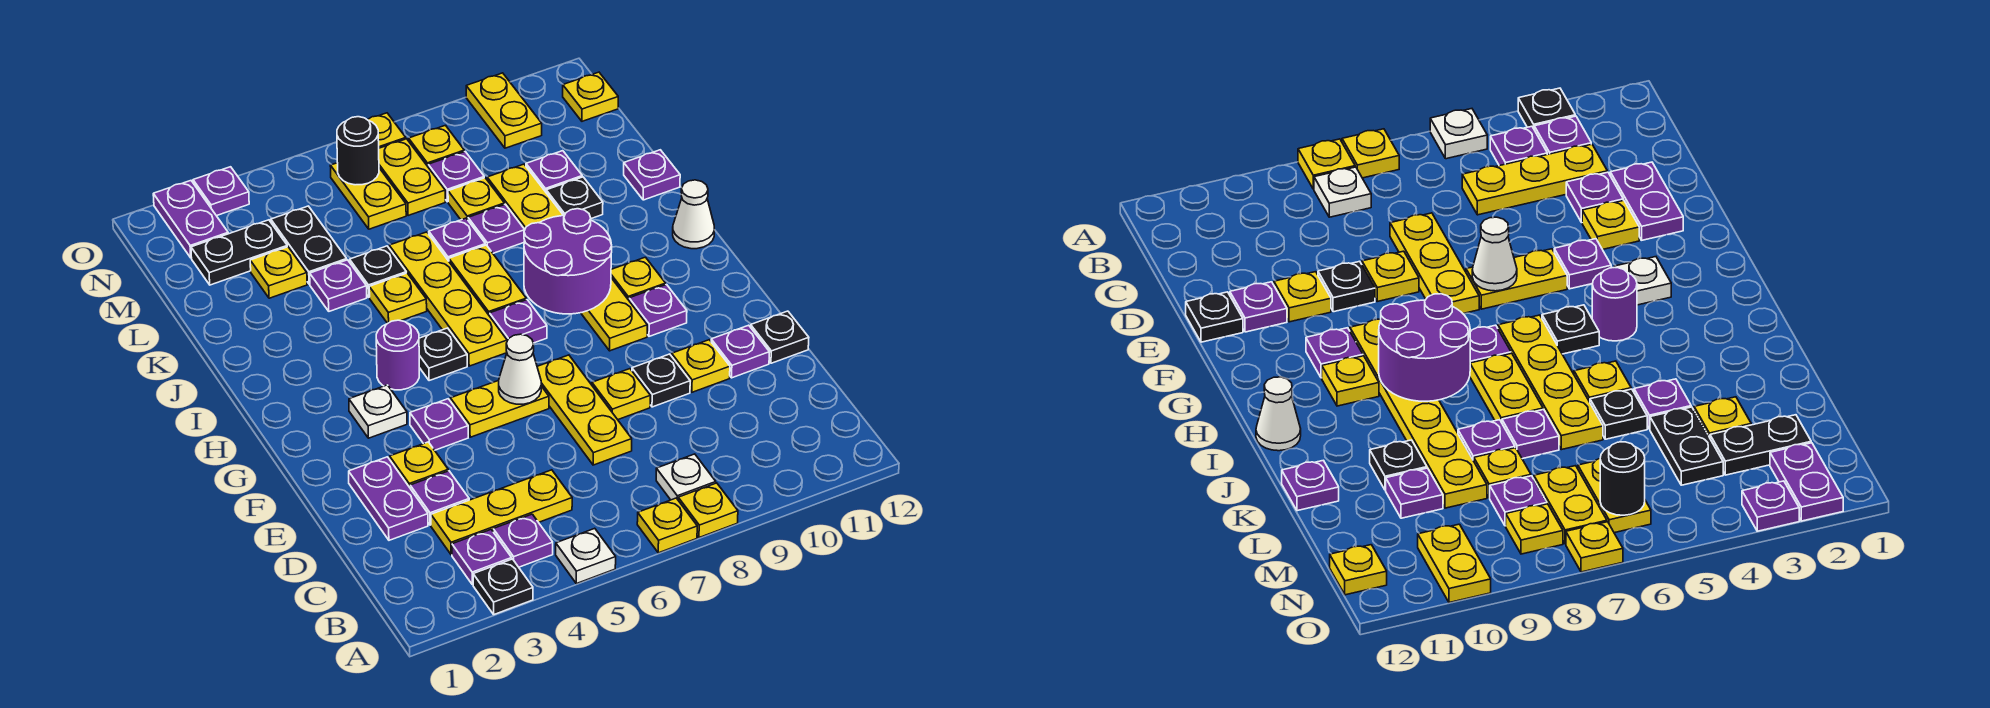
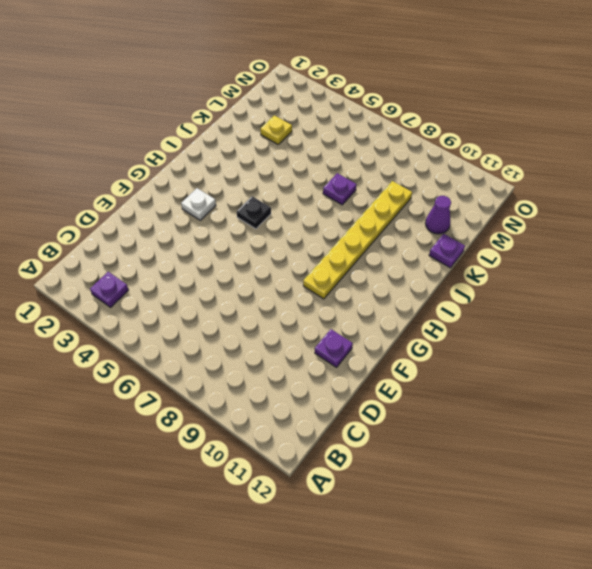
purple 1x1 cone [425,196,451,234] -> none
none -> black 1x1 plate [473,559,533,614]
none -> white 1x1 plate [556,528,616,584]
none -> yellow 1x1 plate [637,498,697,553]
none -> yellow 1x1 plate [678,483,738,538]

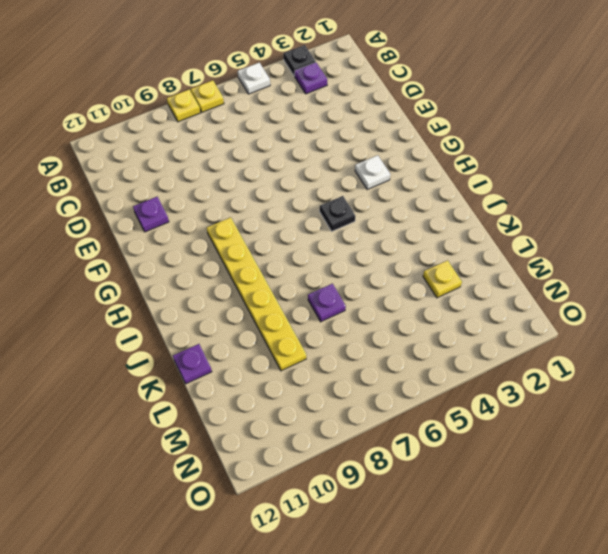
none -> purple 1x1 plate [493,514,553,567]
none -> white 1x1 plate [656,454,716,500]
none -> yellow 1x3 plate [431,470,572,555]
none -> purple 1x2 plate [349,457,428,540]

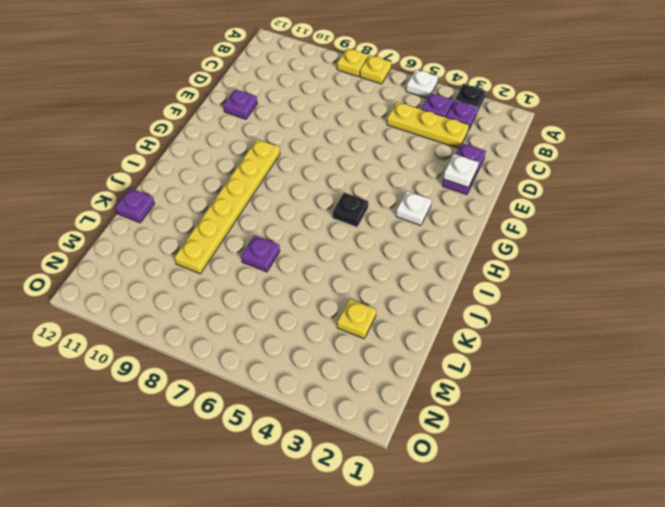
white 1x1 plate [443,154,479,187] -> white 1x1 plate moved to [656,454,716,500]
none -> purple 1x1 plate [410,471,469,525]
none -> yellow 1x3 plate [537,355,632,465]
none -> yellow 1x1 plate [390,442,448,488]
none -> yellow 1x1 plate [592,369,650,420]

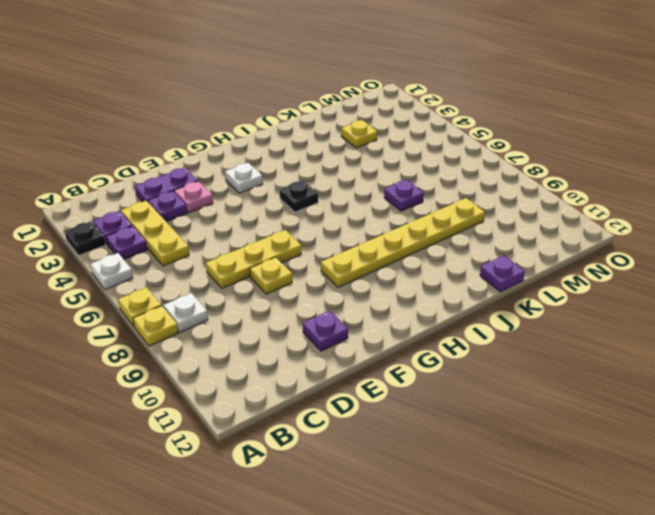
pink 1x1 plate [174,181,213,213] -> yellow 1x1 plate [390,442,448,488]
none -> black 1x1 plate [632,354,690,407]
none -> yellow 1x1 plate [672,340,730,392]
none -> black 1x1 plate [751,311,809,363]
none -> purple 1x1 plate [410,399,468,450]

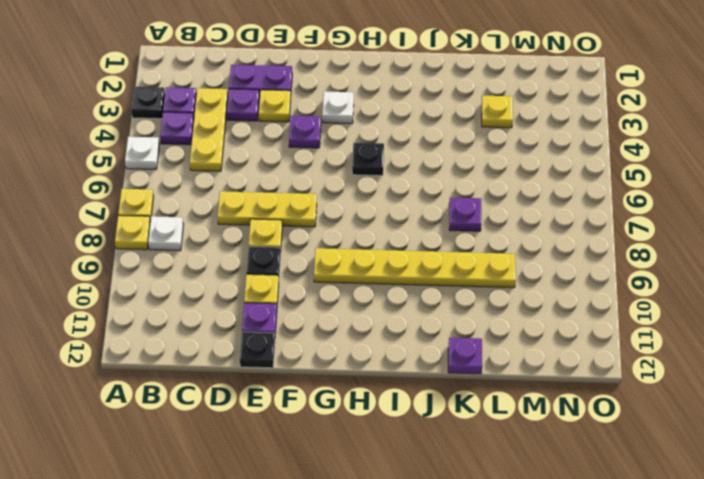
none -> yellow 1x2 plate [450,380,549,437]
none -> purple 1x1 plate [629,285,687,336]
none -> purple 1x1 round brick [376,320,419,390]
none -> yellow 1x4 plate [389,232,507,366]

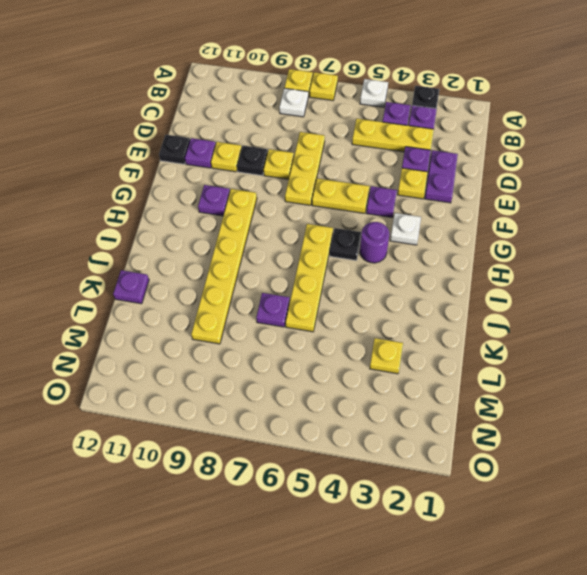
none -> purple 1x1 plate [490,300,547,343]
none -> yellow 1x1 plate [611,257,666,300]
none -> yellow 1x2 plate [449,245,526,316]
none -> white 1x1 cone [673,180,714,249]

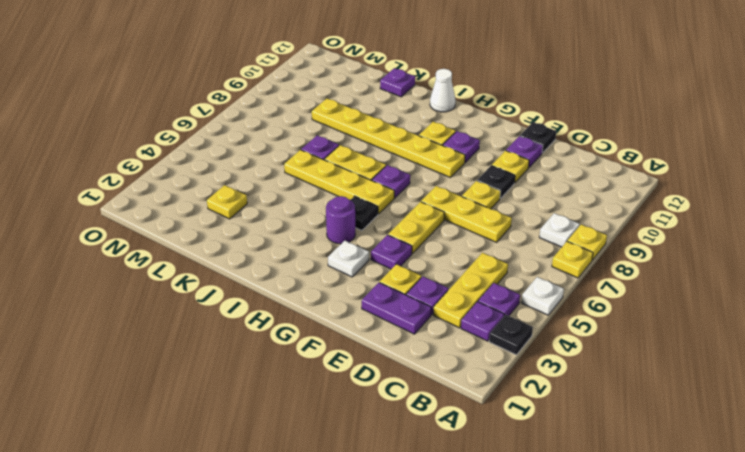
none -> yellow 1x1 plate [369,273,427,324]
none -> purple 1x1 plate [310,260,367,311]
none -> black 1x1 plate [350,246,406,297]
none -> purple 1x1 plate [468,204,525,253]

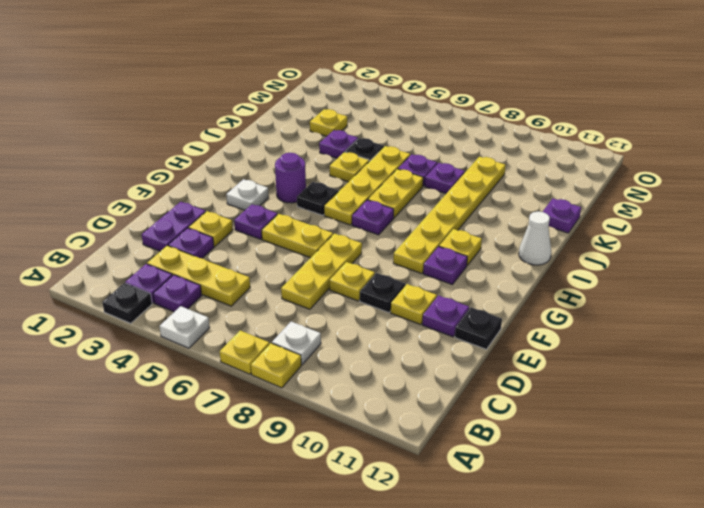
none -> black 1x1 plate [546,177,603,219]
none -> black 1x2 plate [271,206,347,284]
none -> yellow 1x1 plate [448,178,504,220]
none -> purple 1x1 plate [526,151,582,192]

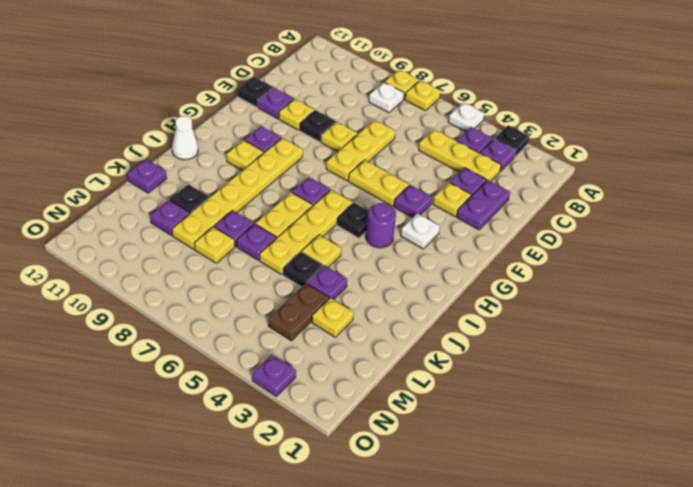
brown 1x2 plate [268,283,329,341] -> black 1x2 plate [271,206,347,284]
none -> black 1x2 plate [191,220,287,285]
none -> yellow 1x2 plate [330,163,406,229]
none -> yellow 1x2 plate [379,139,445,216]
none -> purple 1x1 plate [428,152,484,202]

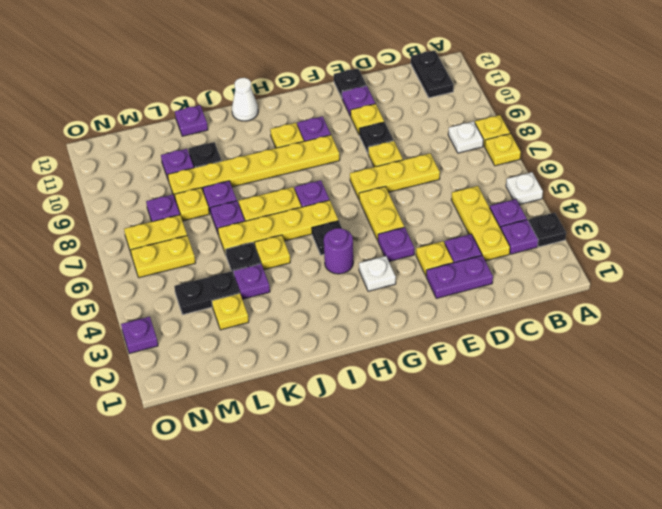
black 1x2 plate [411,50,454,98] -> black 1x2 plate moved to [191,220,287,285]
none -> purple 1x2 plate [153,181,228,258]
none -> yellow 1x1 plate [409,125,464,166]
none -> yellow 1x2 plate [466,73,542,148]
none -> yellow 1x1 plate [563,72,618,121]

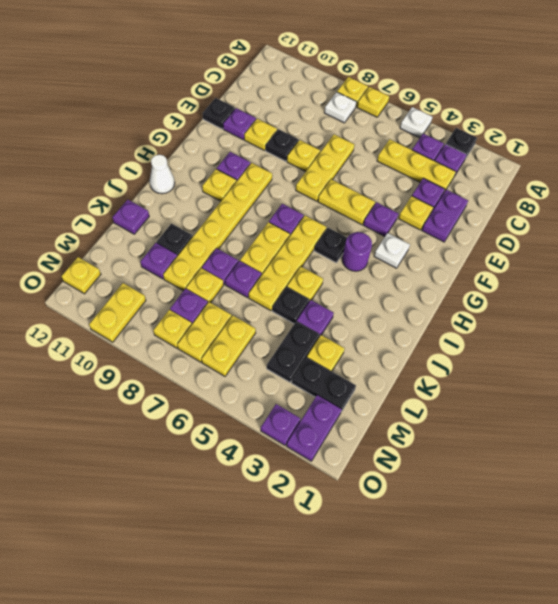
none -> yellow 1x1 plate [368,113,406,148]
none -> white 1x1 cone [499,334,541,404]
none -> purple 2x2 round brick [524,209,612,314]
none -> black 1x1 round brick [337,117,379,185]

